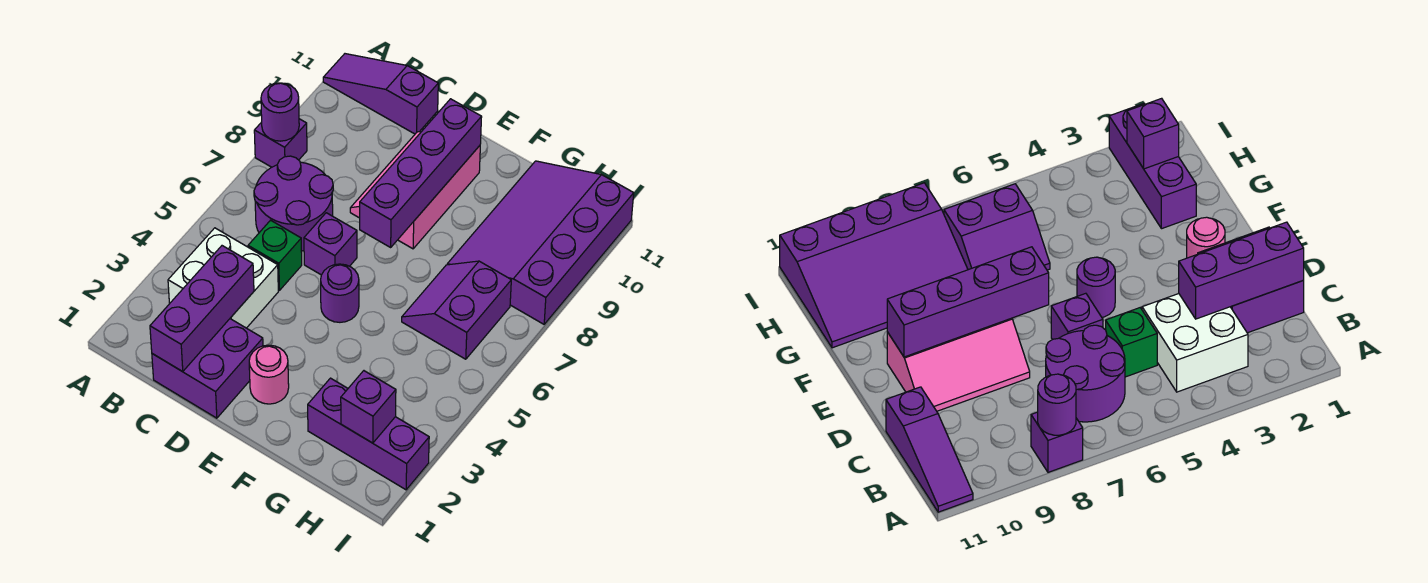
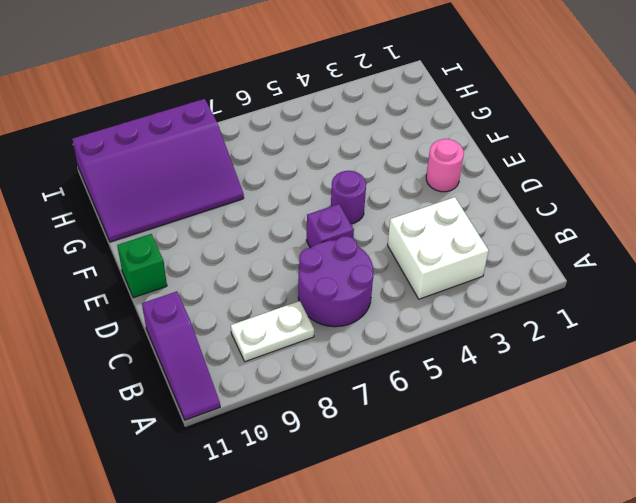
white 1x2 plate [231,301,314,362] -> none
green 1x1 brick [117,234,167,298] -> green 1x1 brick moved to [248,220,302,290]
none -> purple 1x1 brick [254,119,307,167]
none -> purple 2x2 brick [152,319,263,418]
none -> pink 2x3 slope [350,131,480,249]

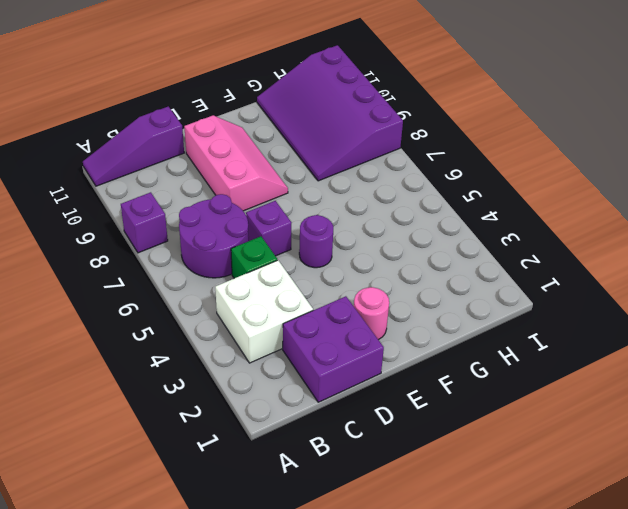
pink 2x3 slope [184,116,288,211] -> pink 2x3 slope turned to [350,131,480,249]
none -> purple 1x3 brick [308,378,429,490]
none -> purple 2x2 slope [402,261,511,359]
none -> purple 1x1 round brick [261,83,299,141]

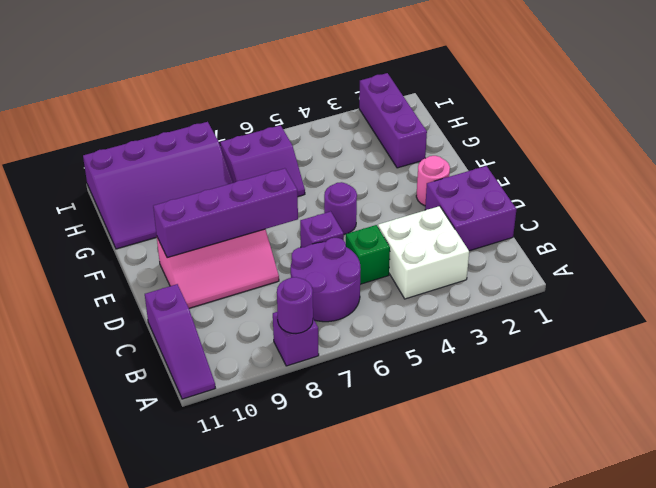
none -> purple 1x3 brick [150,246,254,372]
none -> purple 1x1 brick [341,371,396,443]

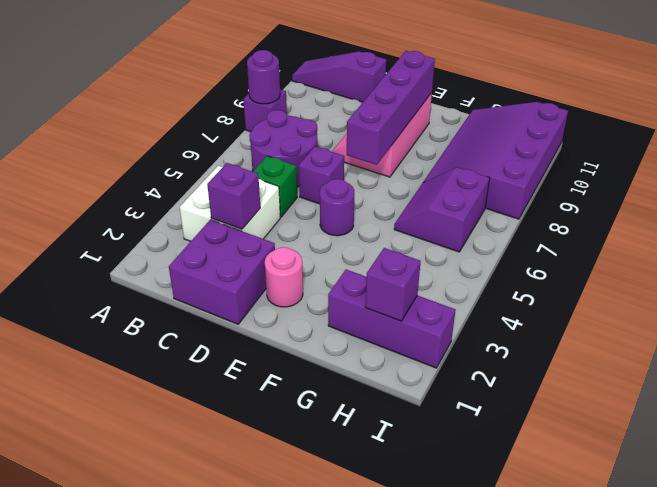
purple 1x1 brick [207,163,260,229] -> purple 1x3 brick [150,246,254,372]

